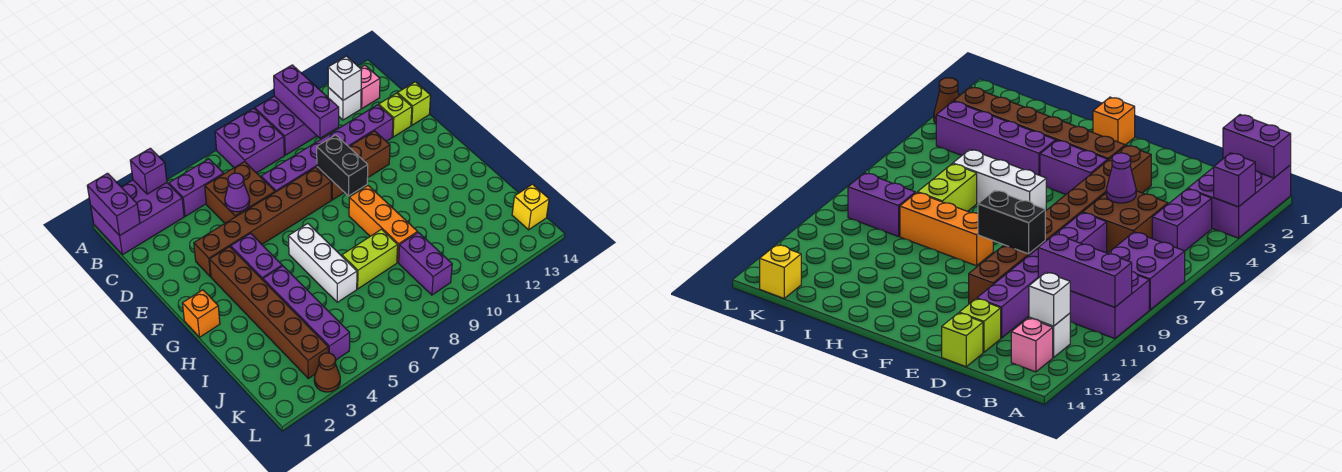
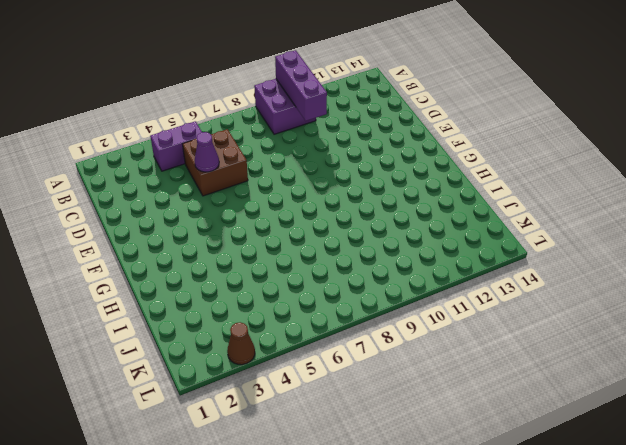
none -> purple 2x3 brick [91,180,184,255]
none -> purple 2x2 brick [215,108,284,173]
none -> white 1x1 brick [328,87,361,120]

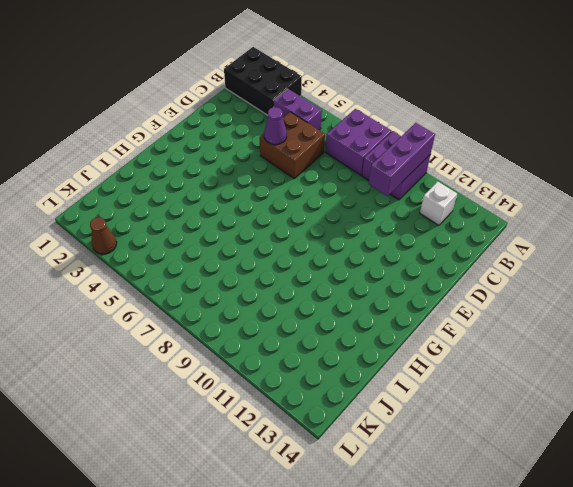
black 2x3 brick [224,47,302,115] -> purple 2x3 brick [91,180,184,255]
none -> pink 1x1 brick [360,65,380,108]
none -> purple 1x6 brick [261,105,393,192]
none -> lime 1x1 brick [379,93,412,137]

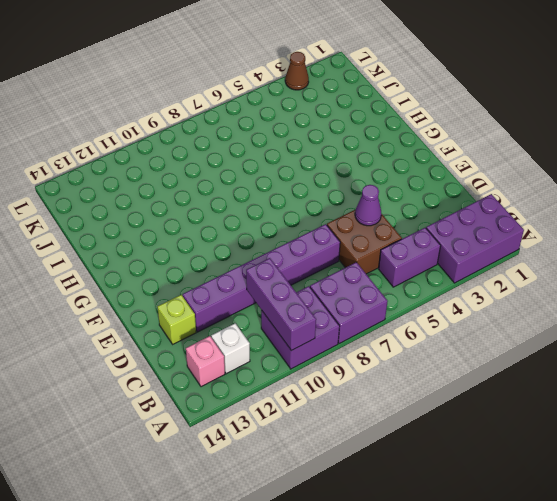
none -> lime 1x1 brick [397,82,431,125]
none -> brown 1x6 brick [194,167,331,277]
none -> brown 1x3 brick [317,131,390,200]

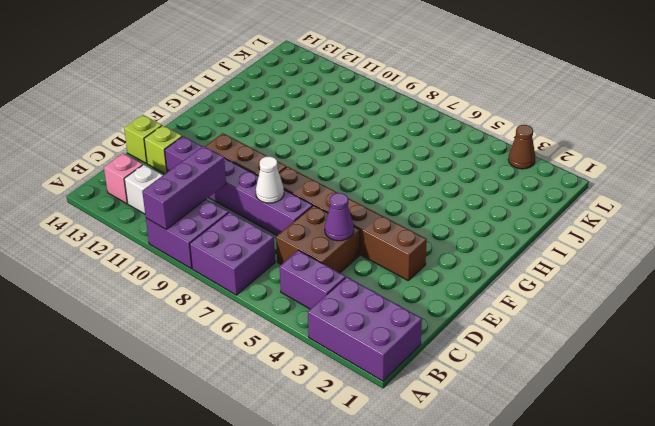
white 1x1 cone [256,157,284,203] -> none
none -> brown 1x6 brick [210,247,328,378]
none -> purple 1x2 brick [231,233,282,280]
none -> orange 1x1 brick [182,290,220,337]

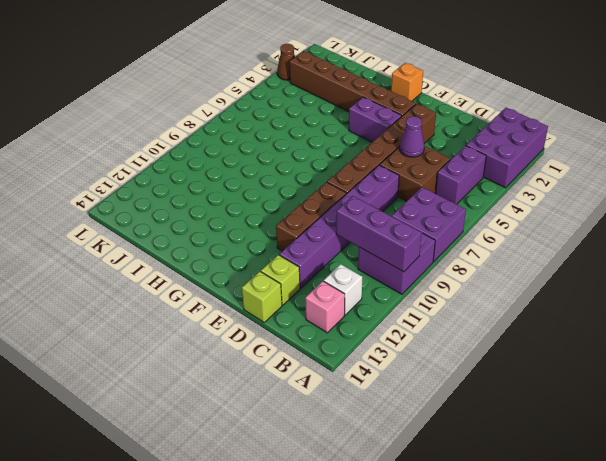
none -> white 1x3 brick [288,224,357,302]
none -> orange 1x3 brick [349,186,418,262]
none -> purple 1x4 brick [263,266,350,360]

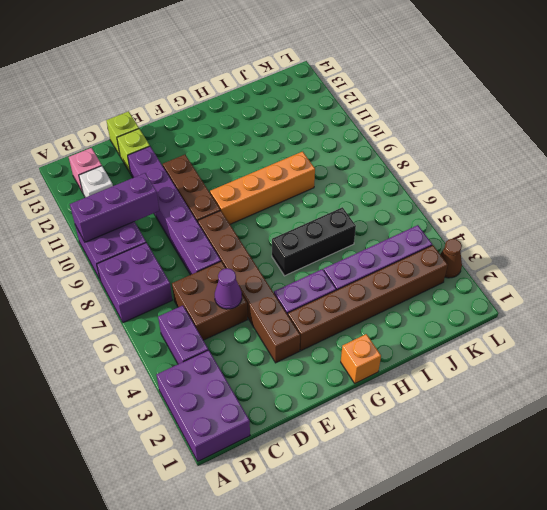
orange 1x4 brick [210,151,315,224] -> orange 1x3 brick [349,186,418,262]
black 1x3 brick [272,207,356,276] -> white 1x3 brick [288,224,357,302]
none -> lime 1x2 brick [342,229,398,289]
none -> purple 1x2 brick [399,232,452,295]
none -> yellow 1x1 brick [512,184,549,230]

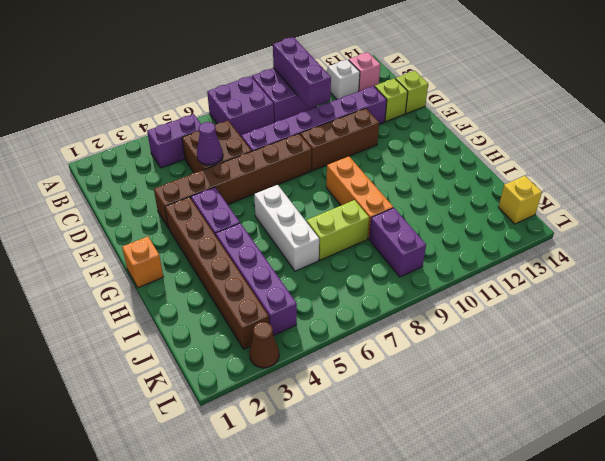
none -> purple 2x3 brick [91,180,184,255]
none -> purple 1x2 brick [87,173,140,236]
none -> purple 1x1 brick [130,148,167,194]

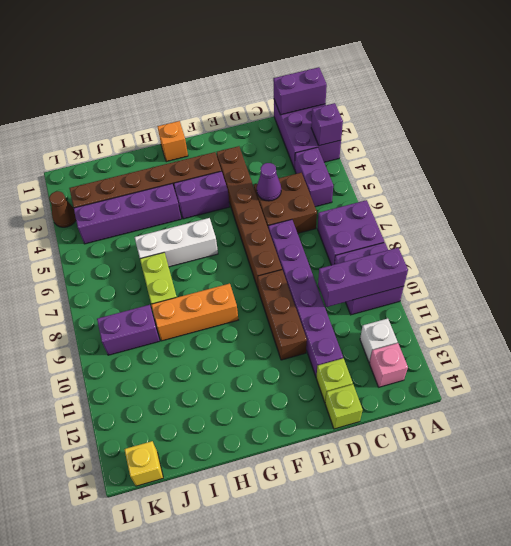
none -> white 1x1 brick [328,56,362,100]
none -> black 1x2 brick [317,135,368,196]

